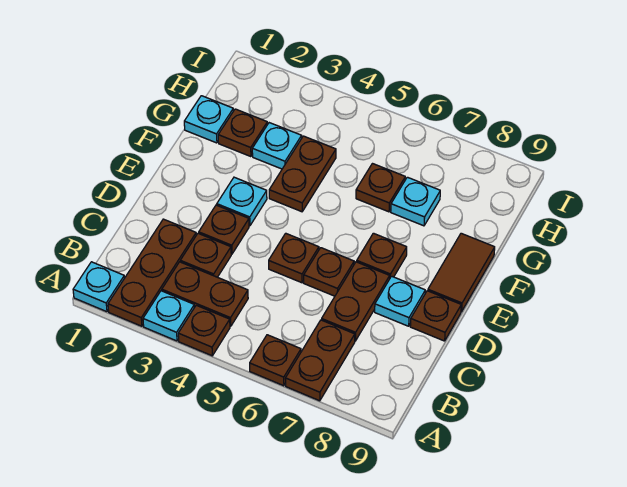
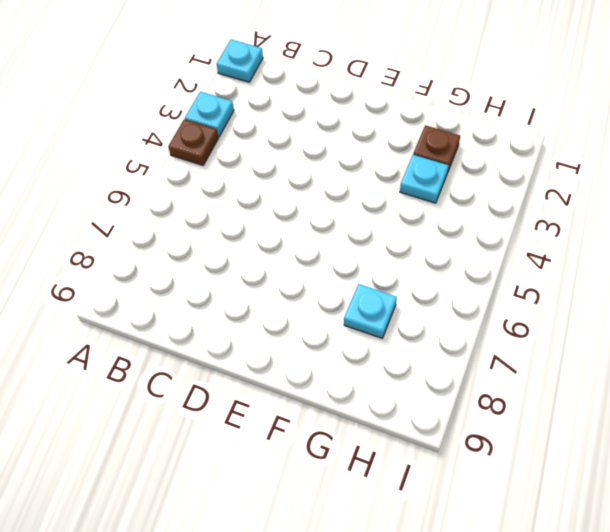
none -> brown 1x3 plate [108,219,196,326]
none -> brown 1x1 plate [250,335,301,386]
none -> brown 1x2 plate [285,320,355,401]

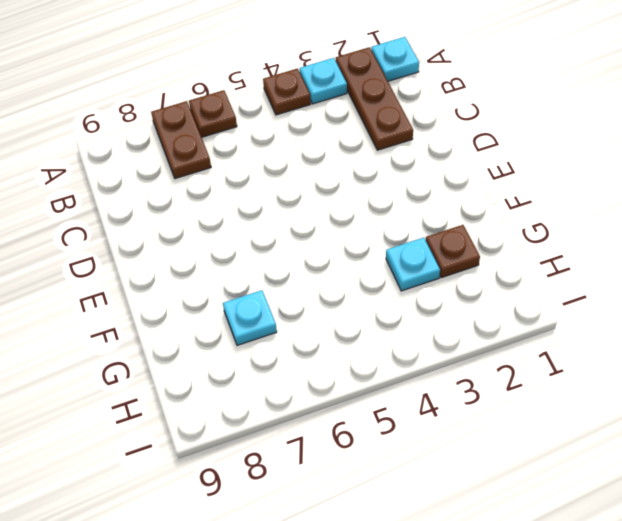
none -> brown 1x2 plate [162,262,248,326]
none -> brown 1x1 plate [180,233,231,277]
none -> brown 1x2 plate [322,262,390,341]

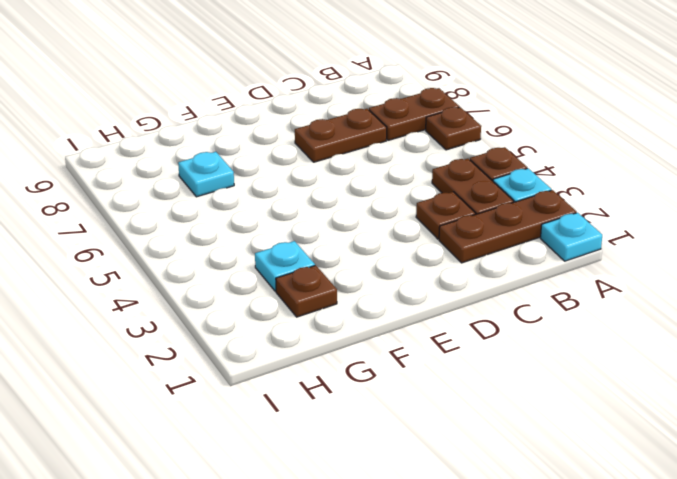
none -> brown 1x1 plate [199,205,249,254]
none -> brown 1x1 plate [269,233,319,283]
none -> brown 1x1 plate [304,248,354,296]

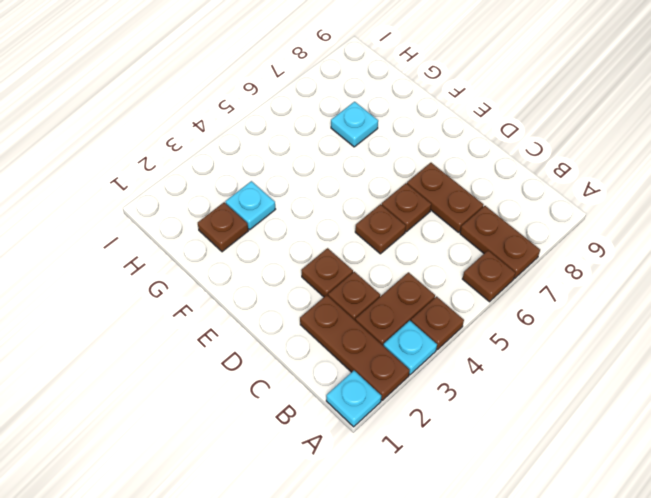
none -> cyan 1x1 plate [375,276,425,326]
none -> brown 1x1 plate [410,291,461,341]
none -> cyan 1x1 plate [217,177,267,226]

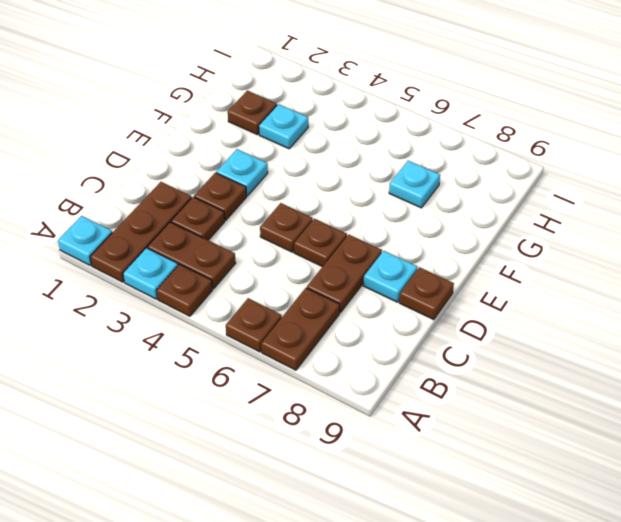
none -> brown 1x1 plate [357,233,407,277]
none -> brown 1x2 tile [428,233,495,312]
none -> brown 1x2 plate [269,136,336,212]

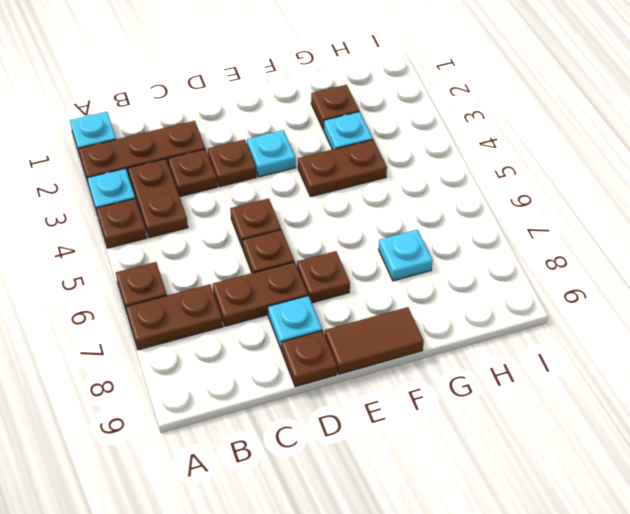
none -> cyan 1x1 plate [184,96,233,143]
none -> brown 1x1 plate [356,164,405,212]

